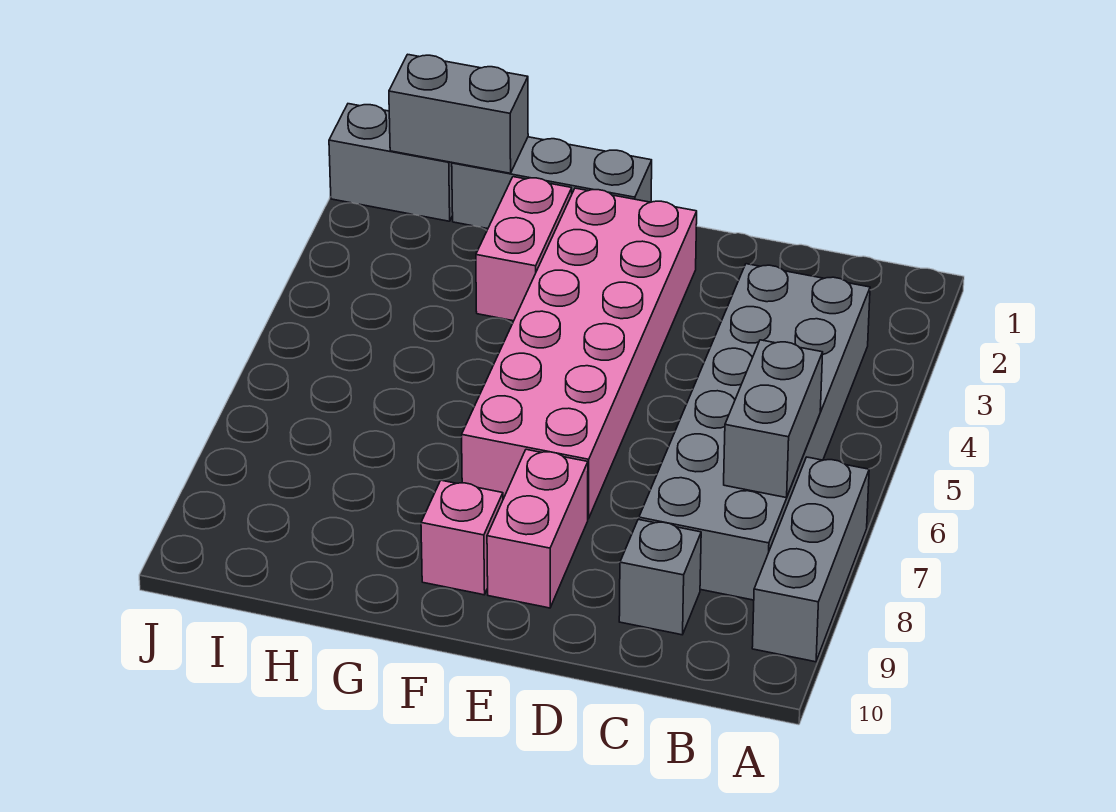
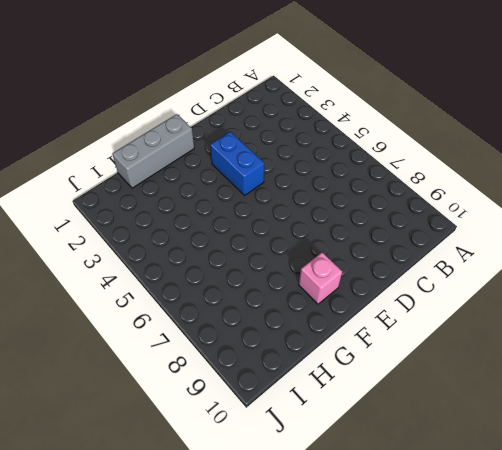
blue 1x2 brick [210,132,264,195] -> pink 2x6 brick [462,188,697,519]
none -> grey 1x3 brick [752,457,869,662]
none -> grey 2x6 brick [639,264,870,600]

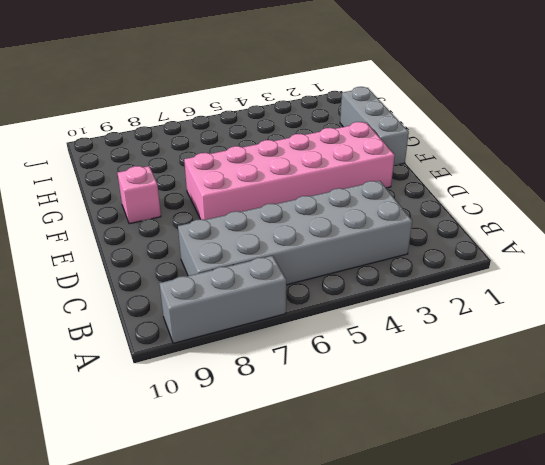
none -> grey 1x1 brick [619,519,701,635]
none -> pink 1x2 brick [487,449,588,608]

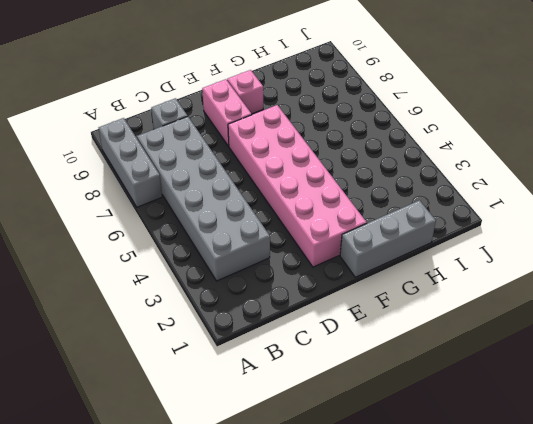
none -> pink 1x2 brick [476,177,572,321]
none -> grey 1x2 brick [329,104,453,221]

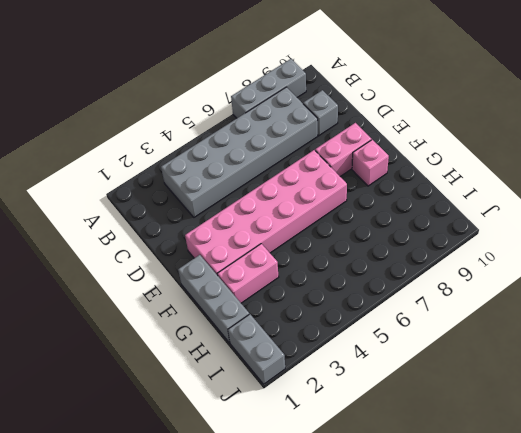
none -> grey 1x2 brick [724,340,823,498]
none -> grey 1x2 brick [389,54,528,173]

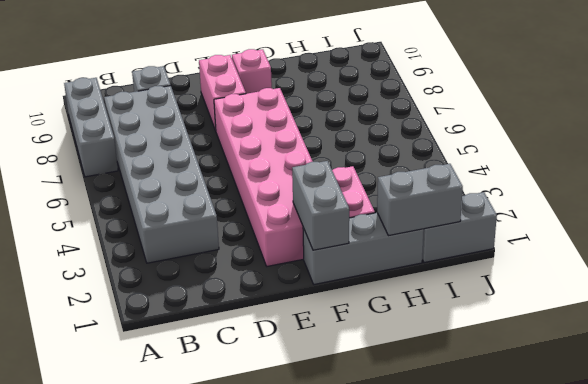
grey 1x2 brick [292,161,349,250] -> grey 1x2 brick moved to [724,340,823,498]

